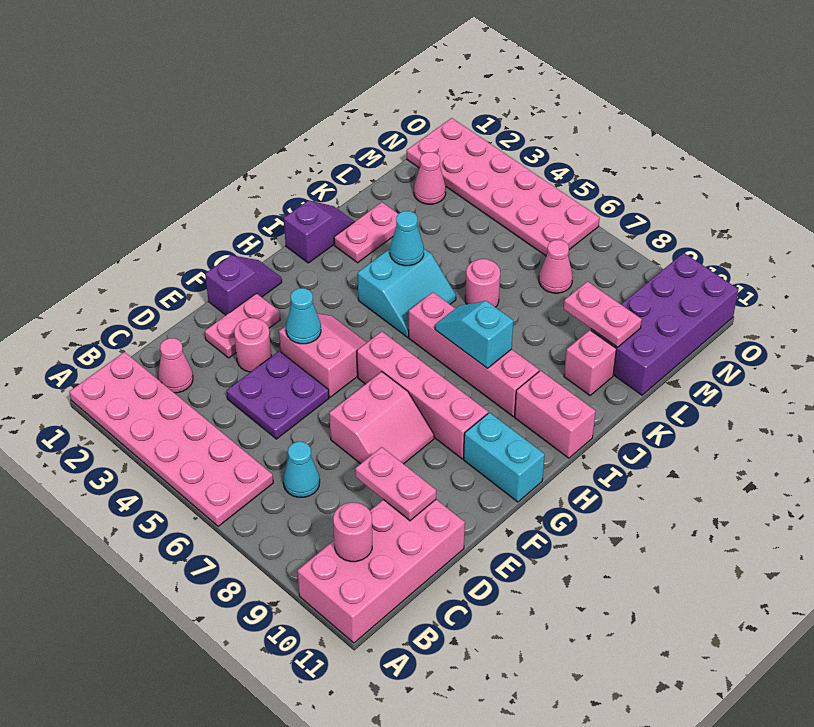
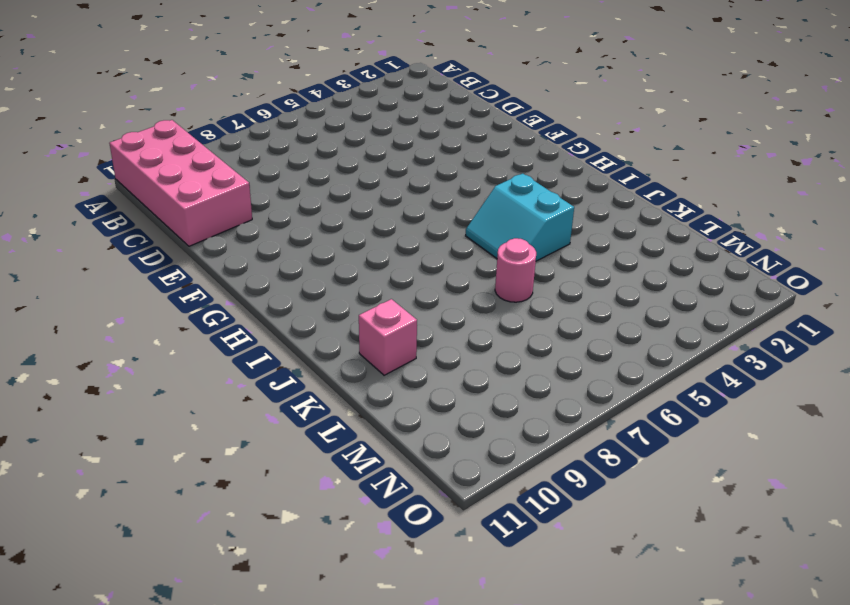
none -> pink 2x6 plate [69,352,273,526]
none -> pink 1x1 cone [158,338,193,393]
none -> cyan 1x1 cone [283,442,320,497]

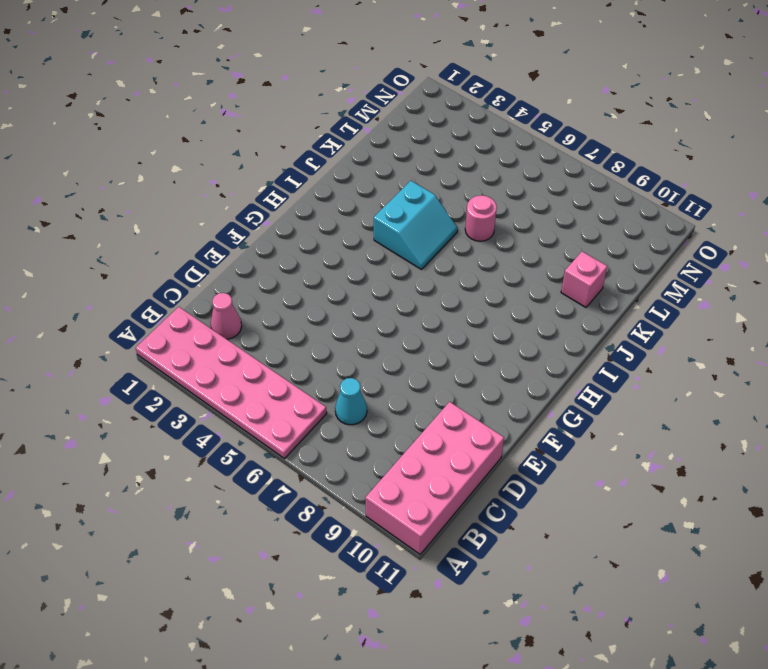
none -> purple 2x2 plate [227,351,329,439]
none -> pink 1x2 plate [205,293,280,358]
none -> pink 1x1 round brick [234,318,271,372]

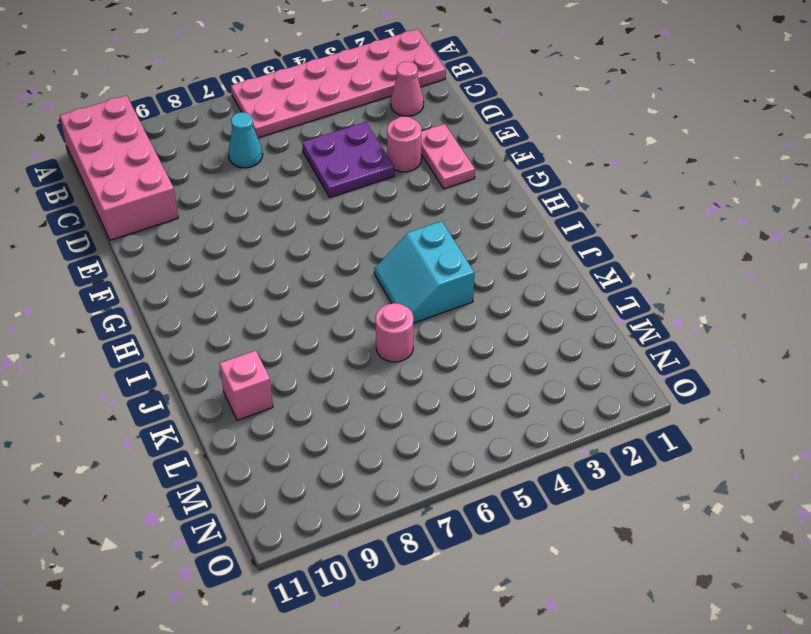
none -> pink 2x2 slope [329,372,434,464]
none -> purple 1x2 slope [205,255,282,315]
none -> pink 2x2 slope [279,313,367,397]

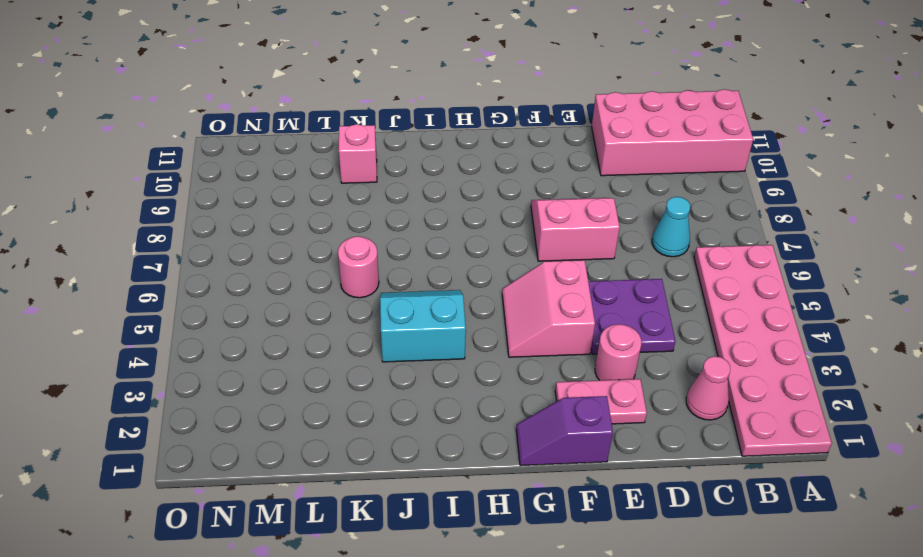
none -> pink 1x4 brick [357,331,488,459]
none -> cyan 1x2 brick [464,413,545,502]
none -> purple 1x2 slope [284,200,355,263]

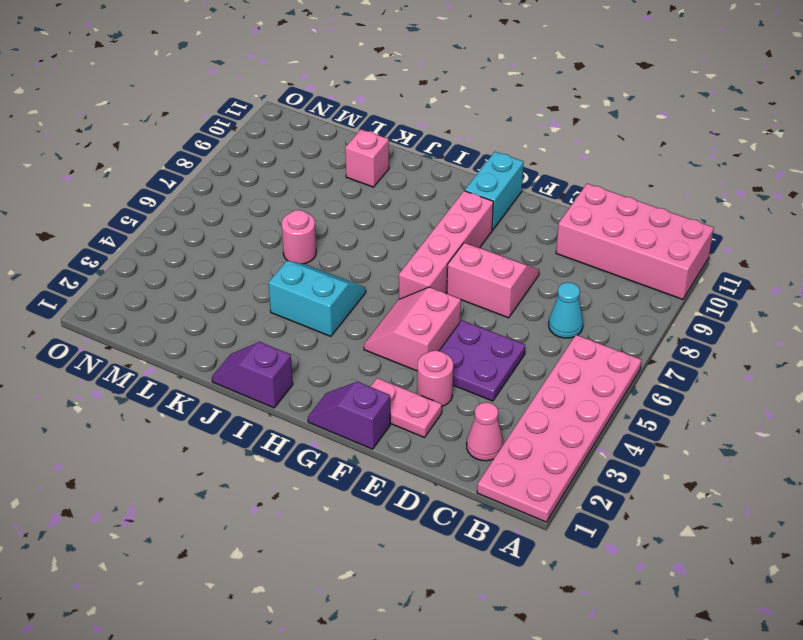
none -> pink 1x4 brick [409,292,539,416]
none -> pink 1x2 brick [515,371,596,458]
none -> pink 1x2 plate [334,202,398,263]

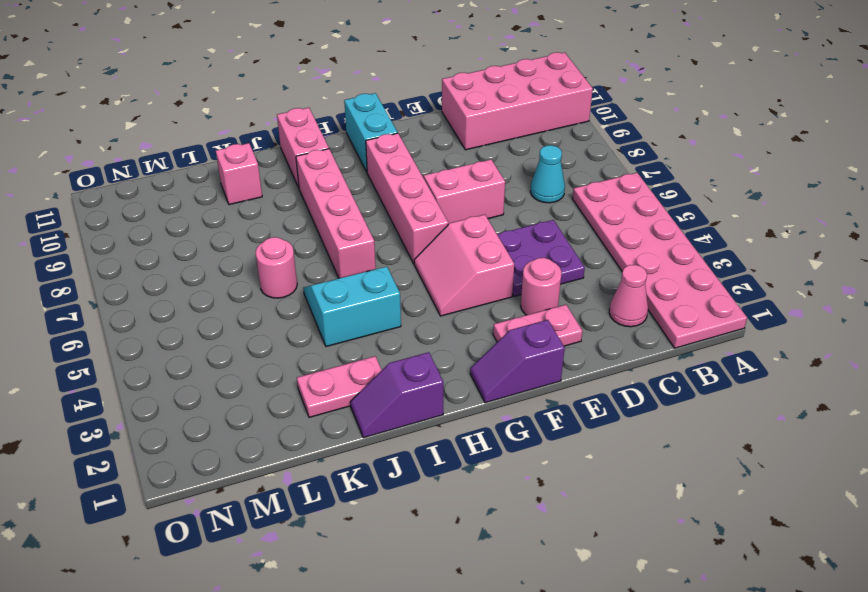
none -> purple 2x4 brick [591,253,738,395]
none -> pink 1x1 cone [414,152,446,204]
none -> pink 1x1 cone [539,240,573,293]

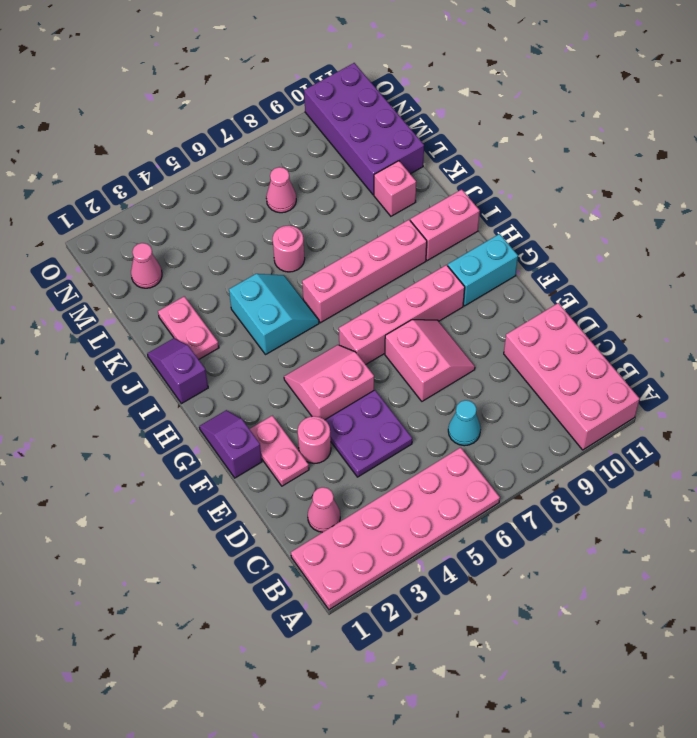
none -> pink 2x6 plate [407,118,600,256]
none -> pink 1x1 round brick [333,503,372,562]
none -> pink 1x2 plate [355,447,436,521]

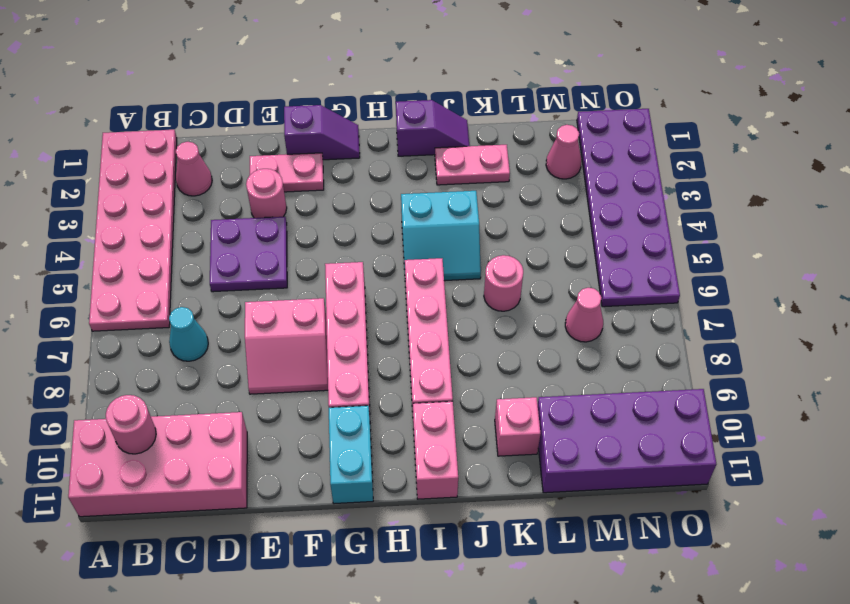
purple 2x6 plate [577,109,680,307] -> pink 2x6 plate [407,118,600,256]
none -> pink 2x2 slope [279,313,367,397]
none -> pink 1x2 plate [355,447,436,521]
none -> cyan 1x1 cone [286,288,321,344]

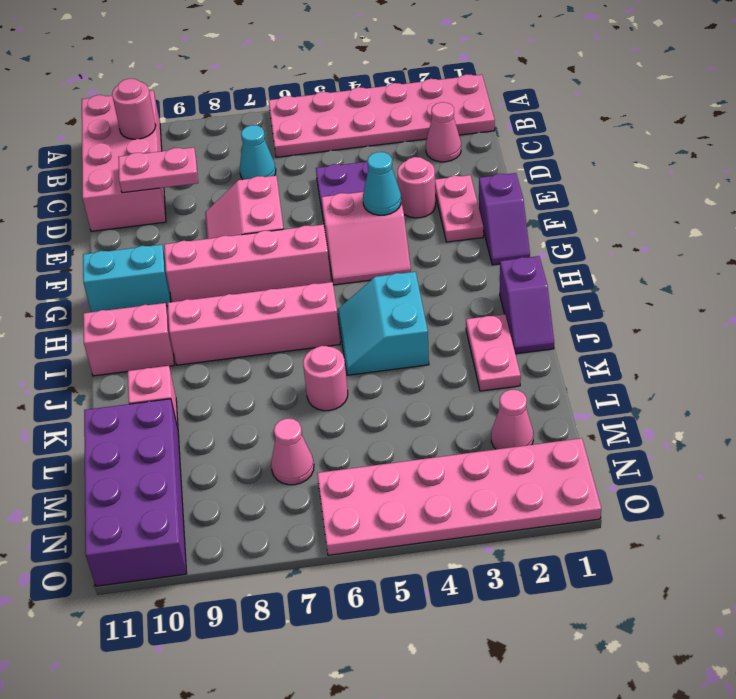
none -> cyan 1x2 slope [435,301,513,368]
none -> cyan 1x1 cone [390,211,424,266]
none -> pink 1x2 plate [564,282,642,347]

